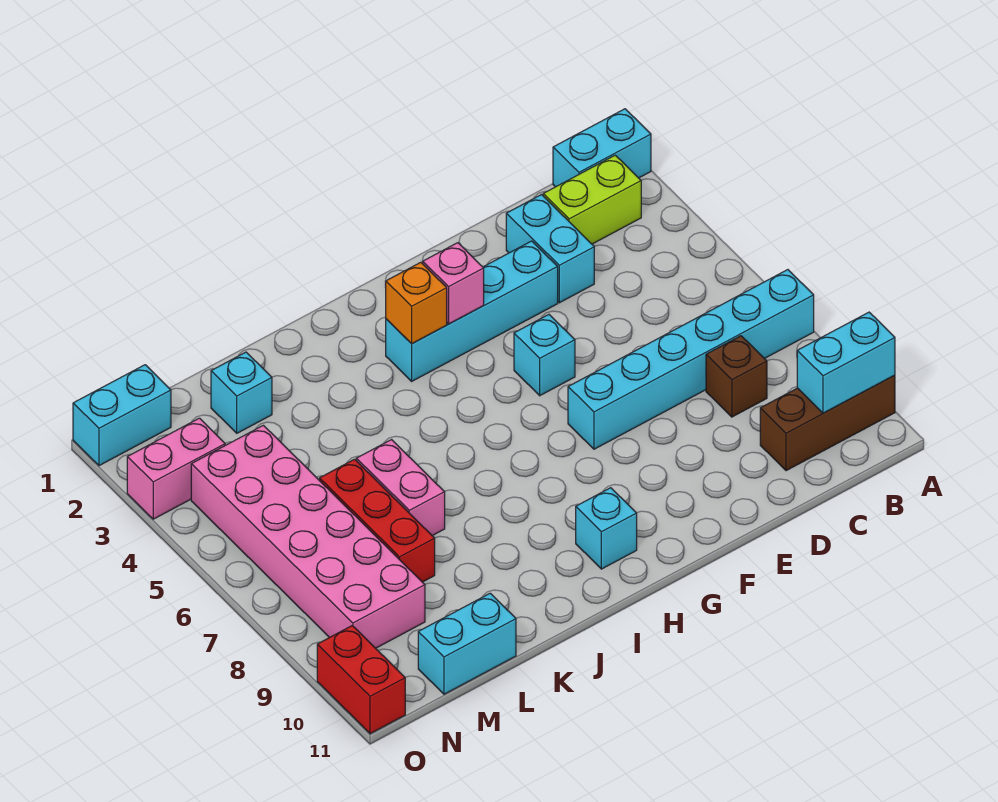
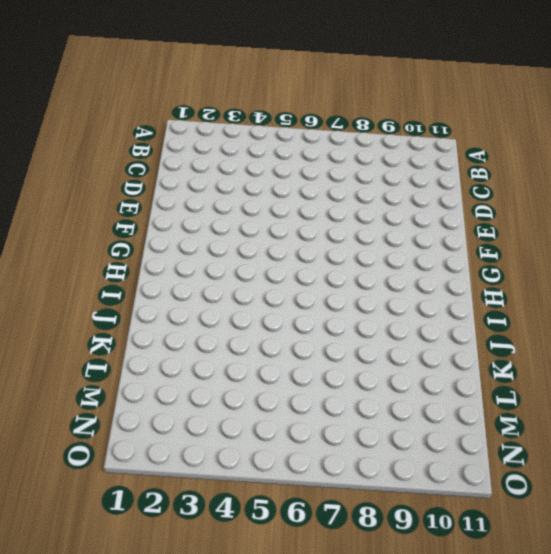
none -> cyan 1x2 brick [553,109,651,187]
none -> cyan 1x6 brick [568,270,814,449]
none -> brown 1x3 brick [760,375,895,471]

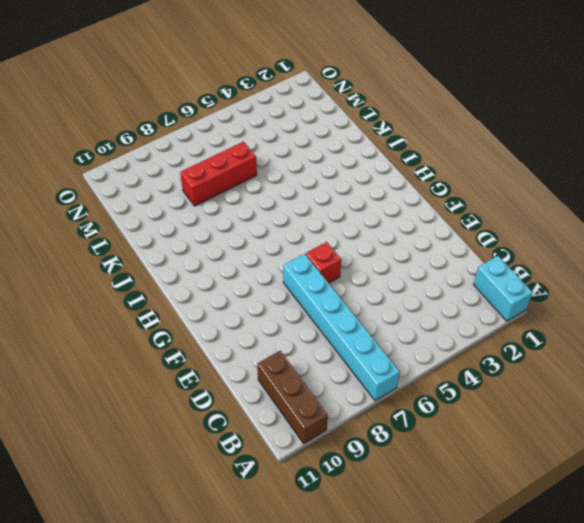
red 1x1 brick [306,242,341,283] -> none
none -> lime 1x2 brick [543,155,641,244]
none -> brown 1x1 brick [706,336,767,417]
none -> cyan 1x2 brick [506,195,594,303]

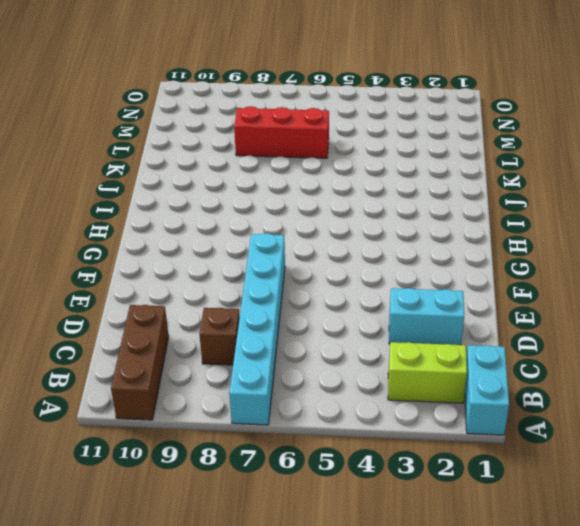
lime 1x2 brick [388,342,467,403] -> lime 1x2 brick turned to [543,155,641,244]
none -> cyan 1x4 brick [386,241,558,381]
none -> cyan 1x1 brick [514,315,575,396]
none -> cyan 1x1 brick [576,488,637,569]

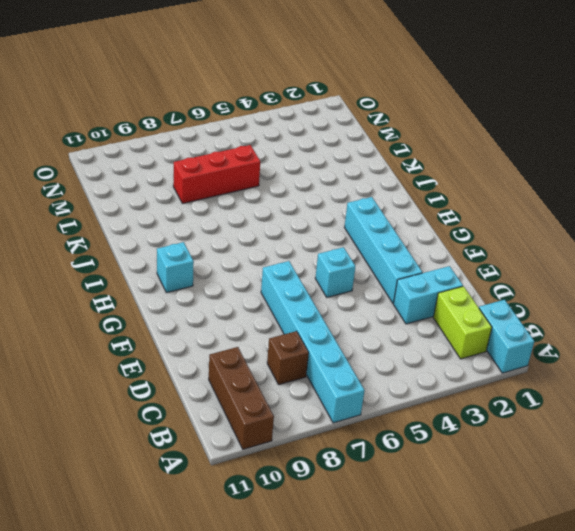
none -> pink 1x2 brick [356,440,445,536]
none -> cyan 1x1 brick [211,352,272,433]
none -> cyan 1x2 brick [418,593,516,694]

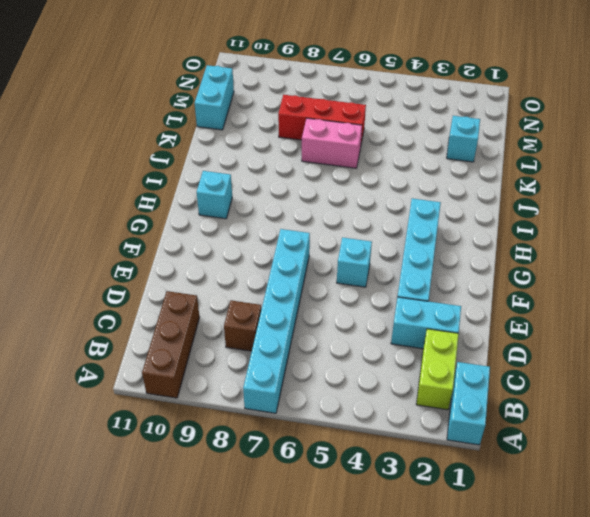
none -> pink 2x6 brick [191,425,425,648]
none -> cyan 1x2 brick [73,365,171,466]
none -> pink 1x2 brick [127,418,225,519]

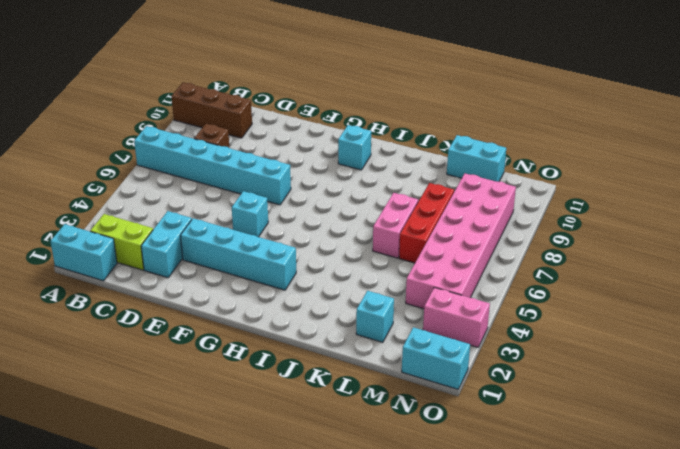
none -> red 1x2 brick [317,626,405,734]
none -> cyan 1x2 brick [797,312,895,413]
none -> pink 1x1 brick [422,243,484,324]

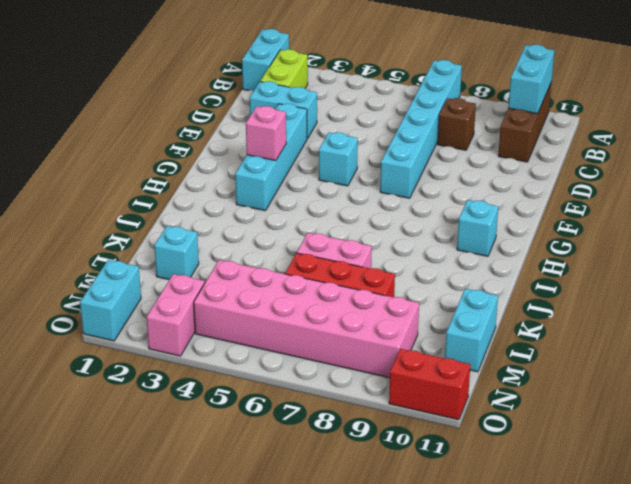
none -> orange 1x1 brick [385,262,447,344]

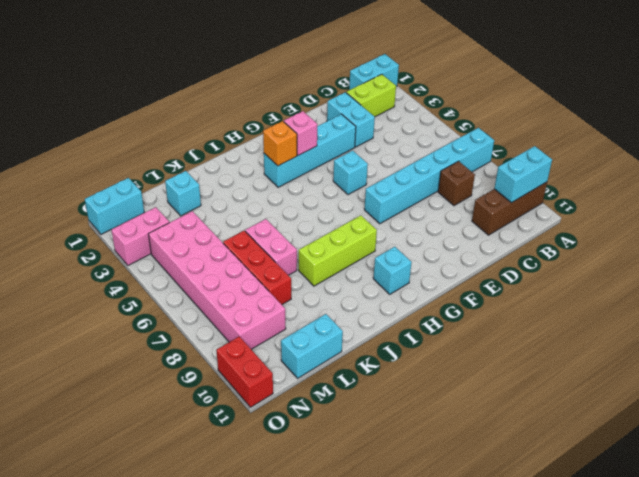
lime 1x3 brick [299,215,377,286] -> none

